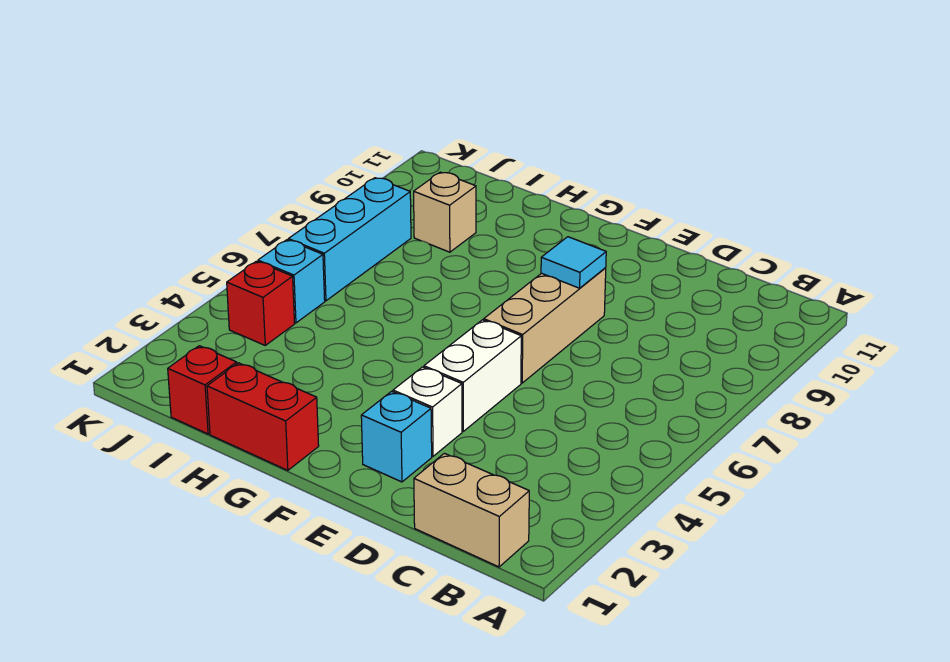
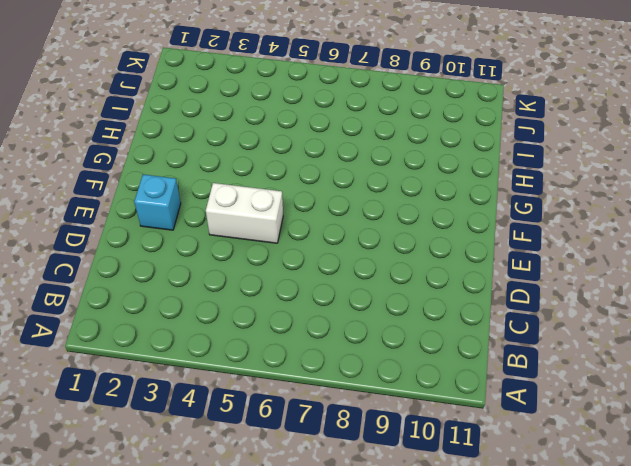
none -> tan 1x2 brick [414,453,529,567]
none -> white 1x1 brick [393,367,462,456]
none -> tan 1x3 brick [484,268,606,383]

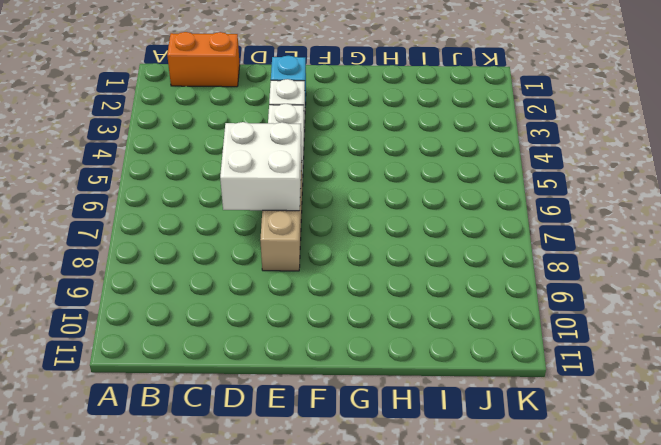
orange 1x2 brick [167,32,240,87] -> tan 1x2 brick [414,453,529,567]
white 2x2 brick [220,122,302,211] -> none
none -> red 1x2 brick [207,363,319,470]
none -> red 1x1 brick [168,346,237,434]
none -> tan 1x1 brick [414,172,476,252]

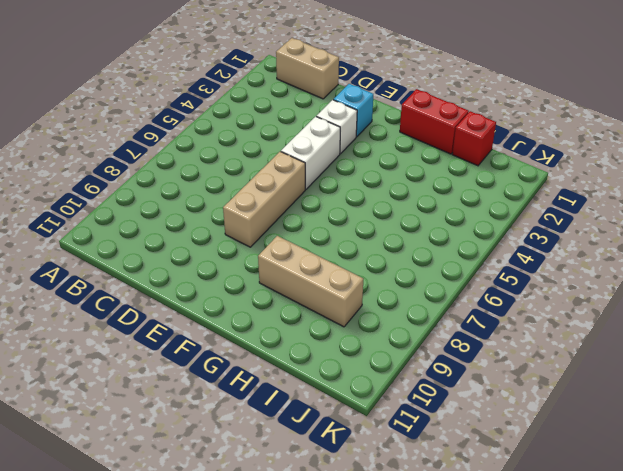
tan 1x3 brick [258,236,363,327] -> tan 1x1 brick [414,172,476,252]
none -> red 1x1 brick [227,261,295,345]
none -> cyan 1x1 brick [258,240,325,323]
none -> cyan 1x3 brick [288,178,411,301]

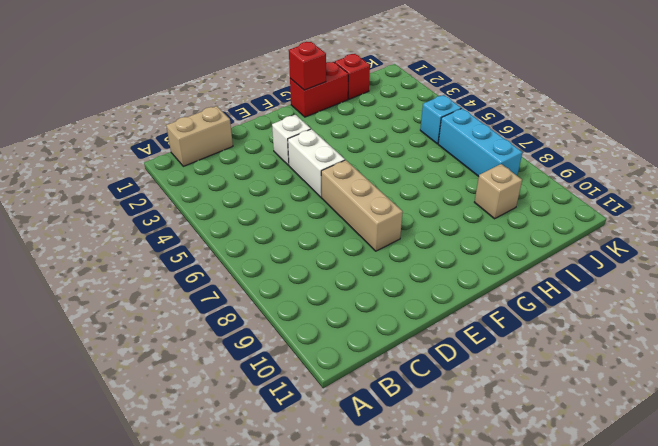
red 1x1 brick [289,42,326,90] -> red 1x1 brick moved to [227,261,295,345]
none -> cyan 1x1 brick [361,391,432,482]
none -> cyan 1x1 tile [541,237,606,288]

